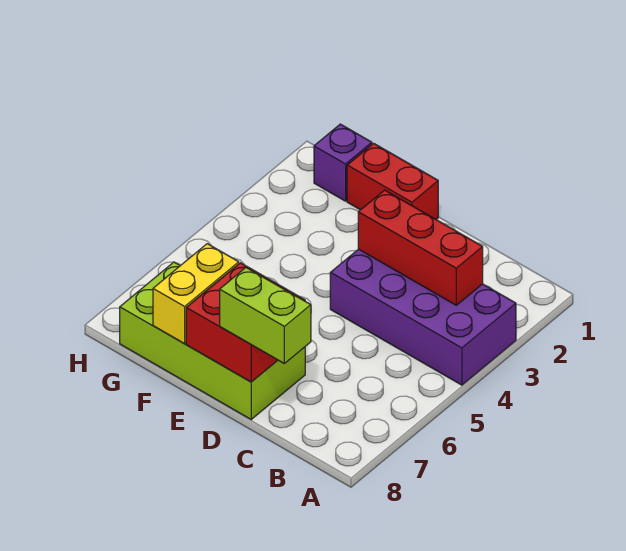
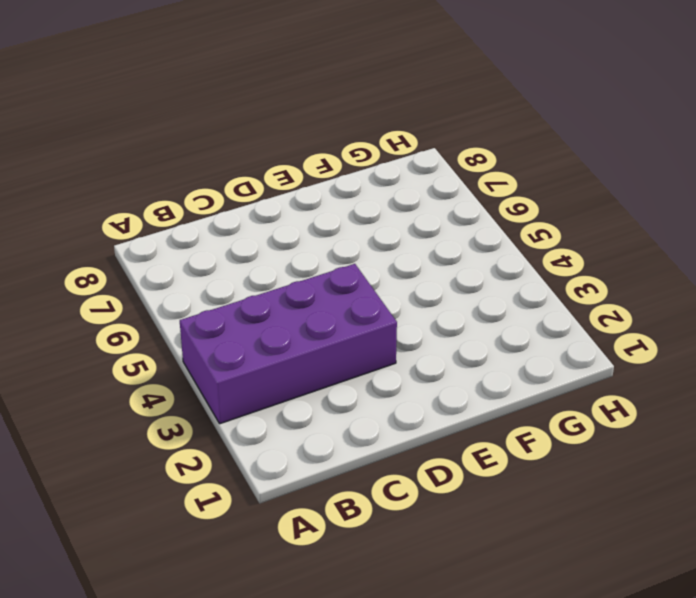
none -> lime 2x4 brick [120,262,305,419]
none -> red 1x2 brick [347,143,438,220]

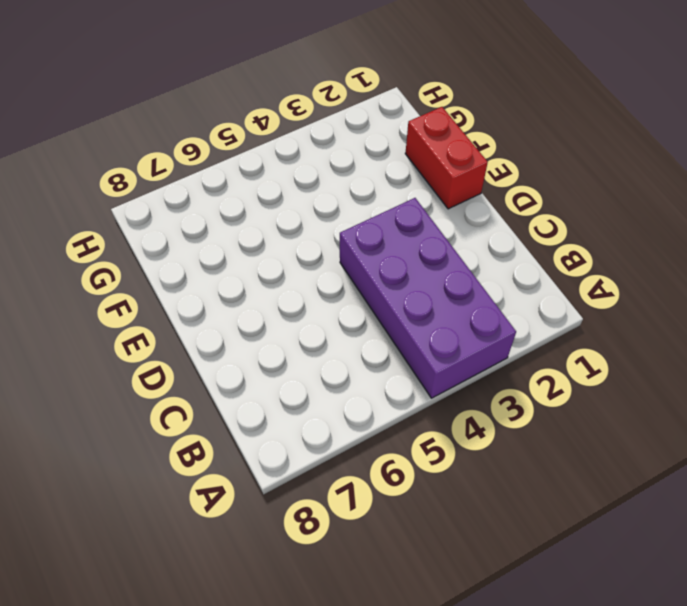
none -> lime 2x4 brick [120,262,305,419]
none -> purple 1x1 brick [314,124,372,201]

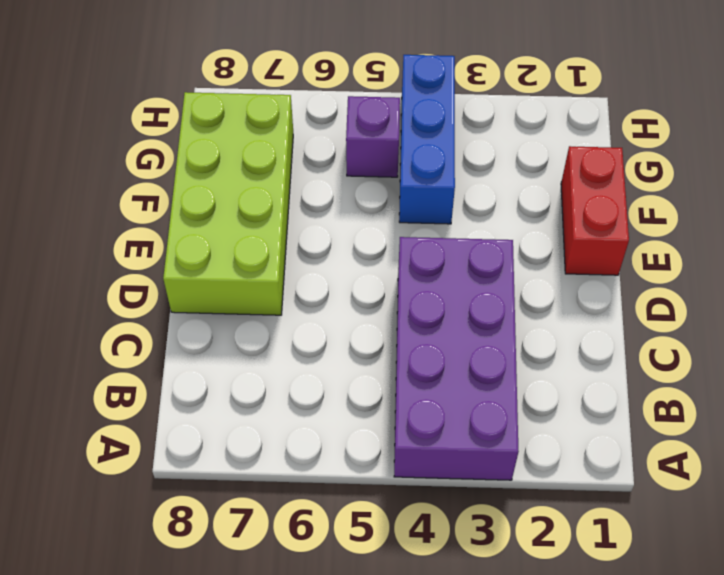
blue 1x3 brick [399,55,455,224] -> none
purple 1x1 brick [346,96,400,177] -> purple 1x1 brick moved to [314,124,372,201]
none -> red 1x3 brick [358,190,483,305]
none -> red 2x2 brick [186,263,305,382]

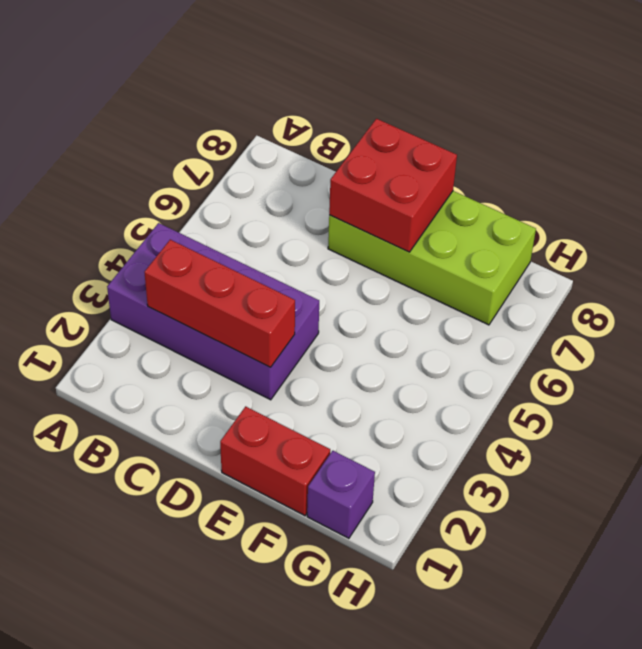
none -> yellow 1x2 brick [153,244,239,344]
none -> lime 1x2 brick [220,268,311,363]

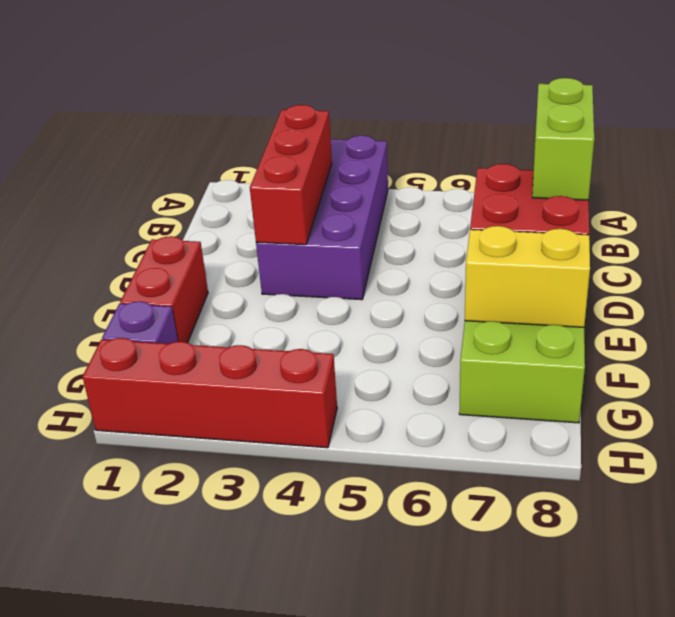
red 1x4 brick [83,338,337,448] -> none

